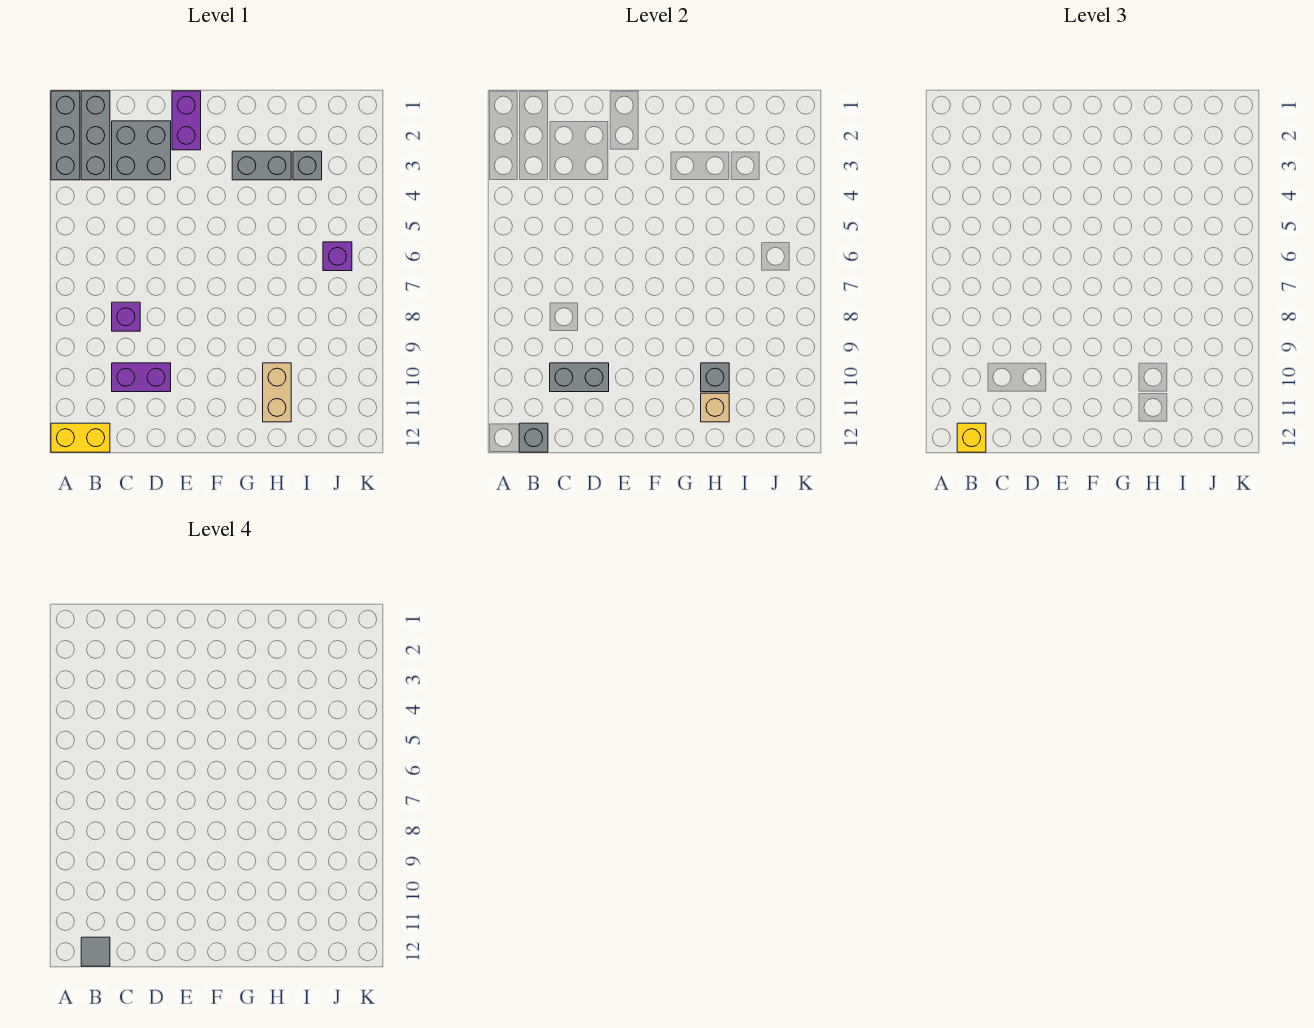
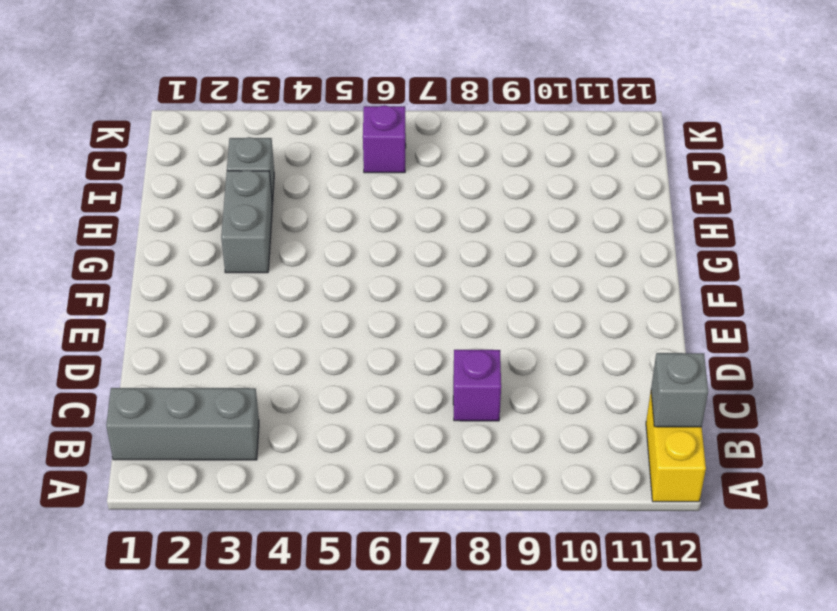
none -> grey 1x3 brick [51,91,80,180]
none -> grey 2x2 brick [112,121,171,180]
none -> purple 1x2 brick [112,363,171,392]

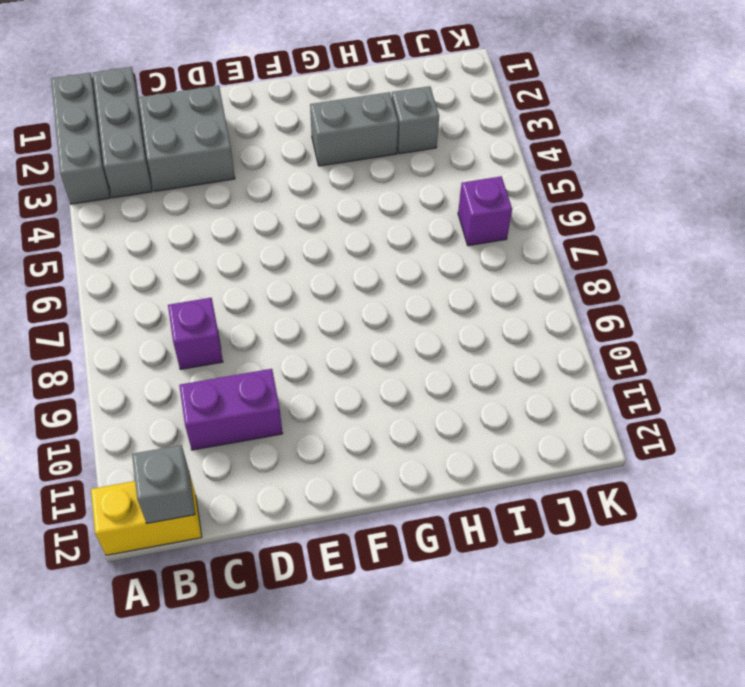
none -> purple 1x2 brick [172,91,201,150]
none -> tan 1x2 brick [263,363,291,422]
none -> grey 1x2 brick [550,363,609,392]

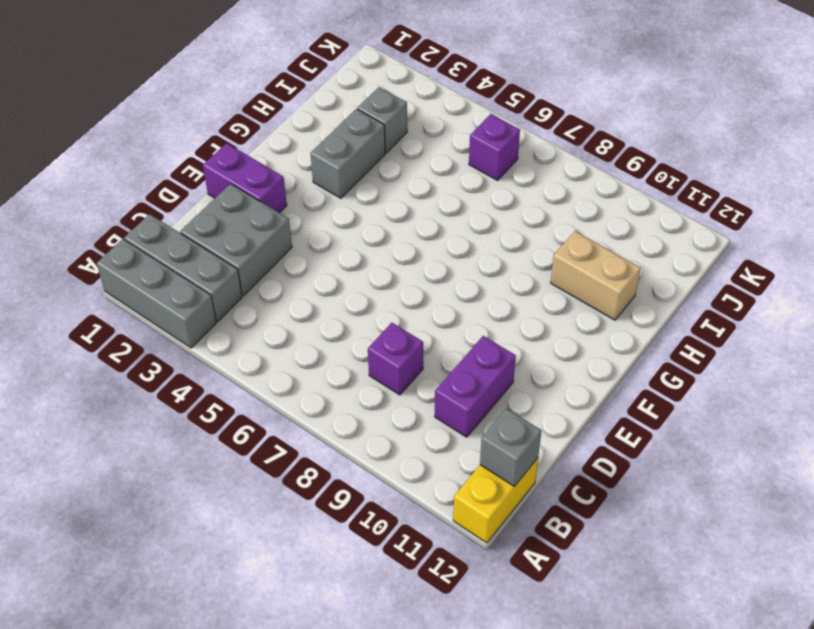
none -> grey 1x2 brick [550,363,609,392]
none -> grey 1x1 brick [701,363,729,392]
none -> tan 1x1 brick [701,393,729,422]

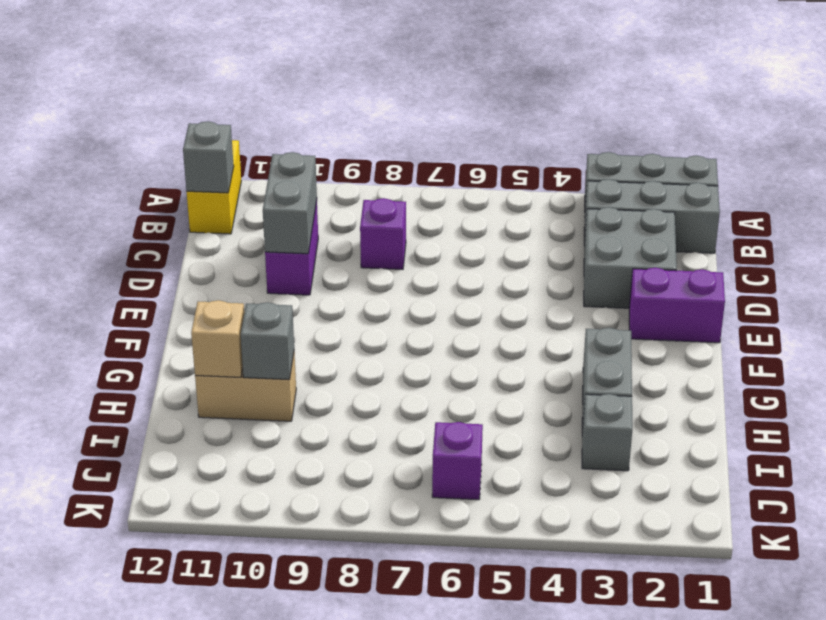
none -> yellow 1x1 brick [957,423,986,452]
none -> grey 1x1 tile [81,937,110,966]

